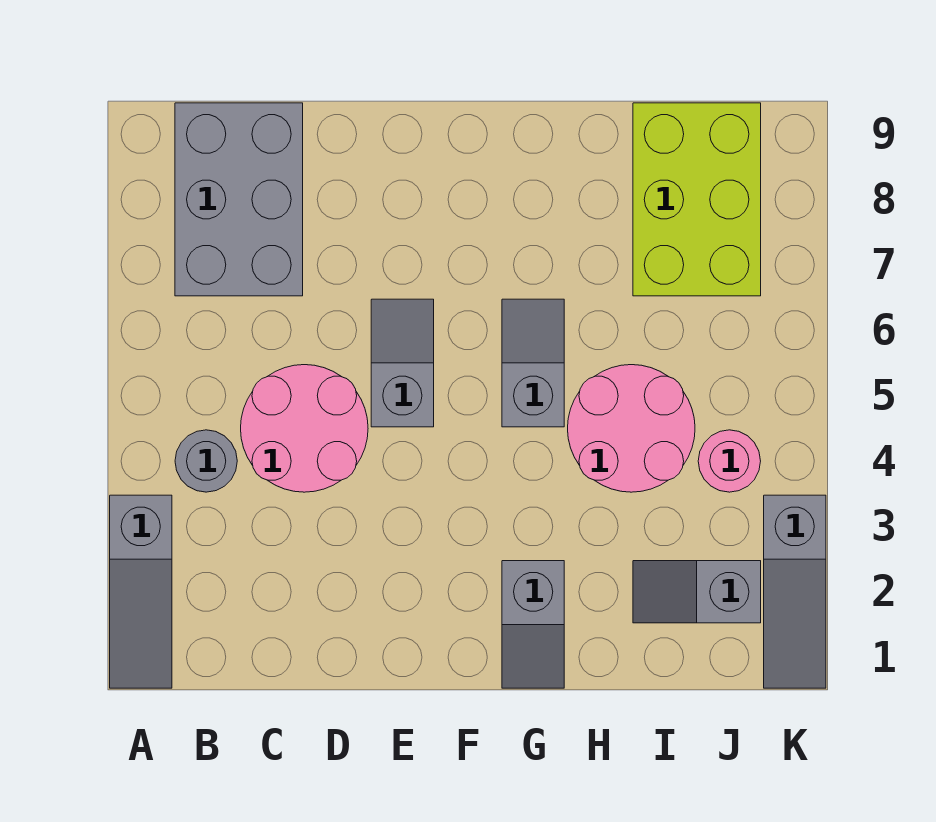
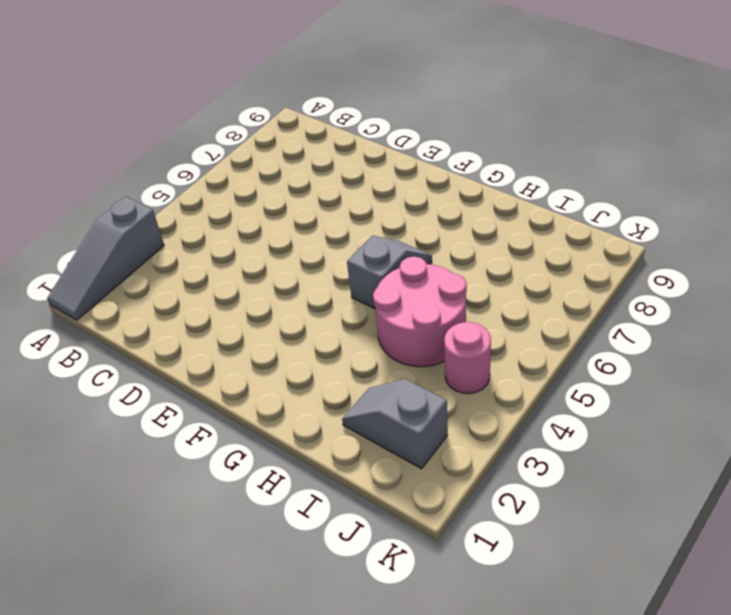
none -> grey 1x1 round brick [175,430,237,492]
none -> grey 2x3 brick [175,103,303,296]
none -> pink 2x2 round brick [241,365,368,492]

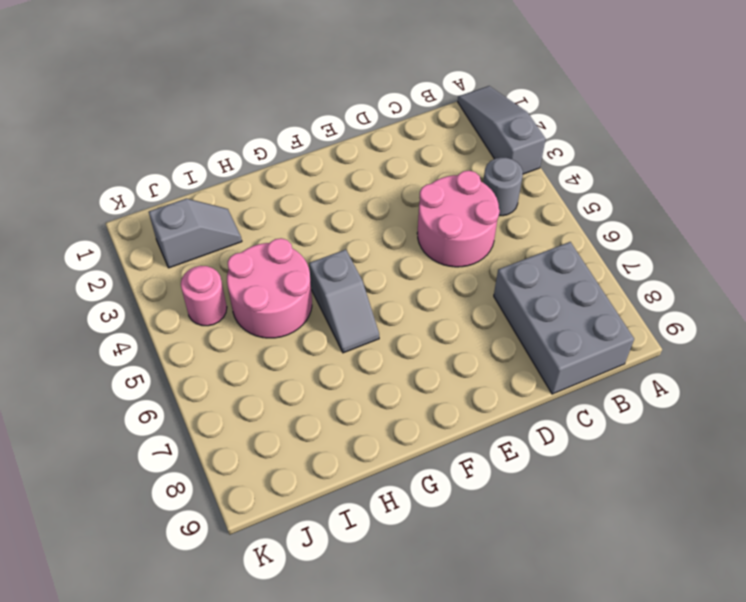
none -> grey 1x2 slope [371,299,434,427]
none -> grey 1x2 slope [502,561,564,688]
none -> lime 2x3 brick [633,103,761,296]

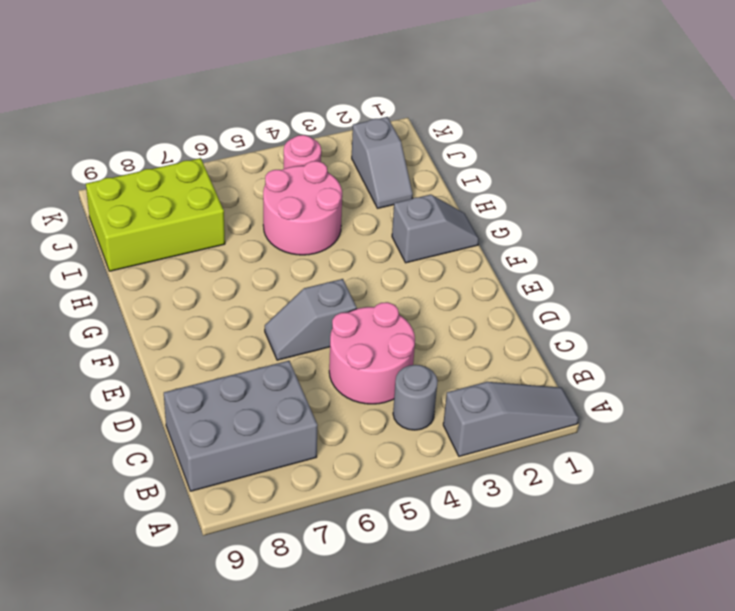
none -> grey 1x2 slope [502,299,564,427]
none -> grey 1x3 slope [764,495,826,688]

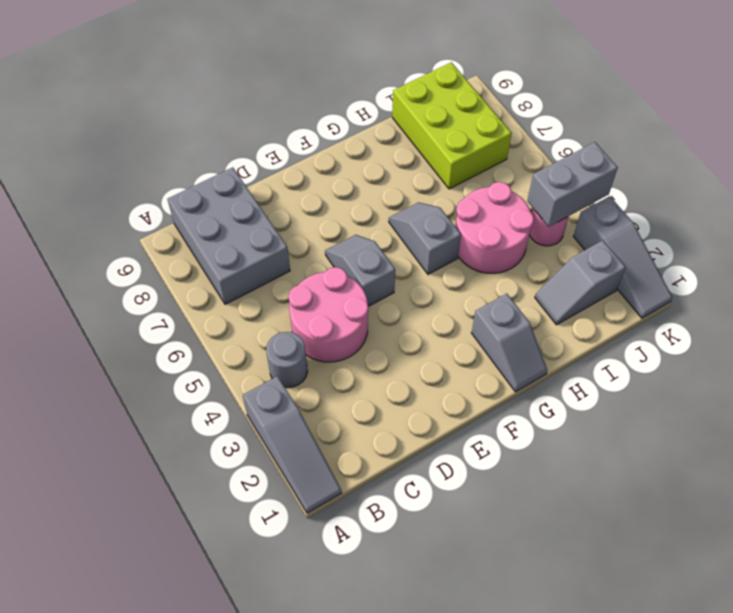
grey 1x2 brick [527,142,618,227] -> none

